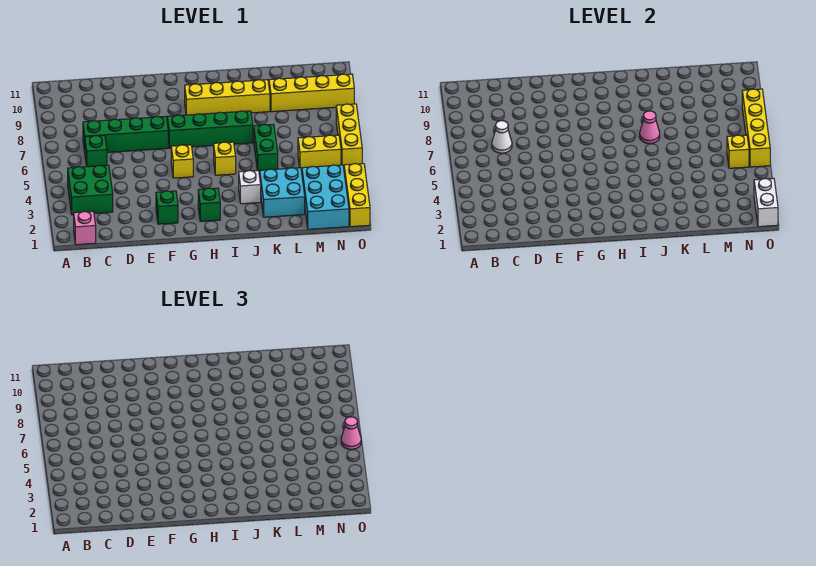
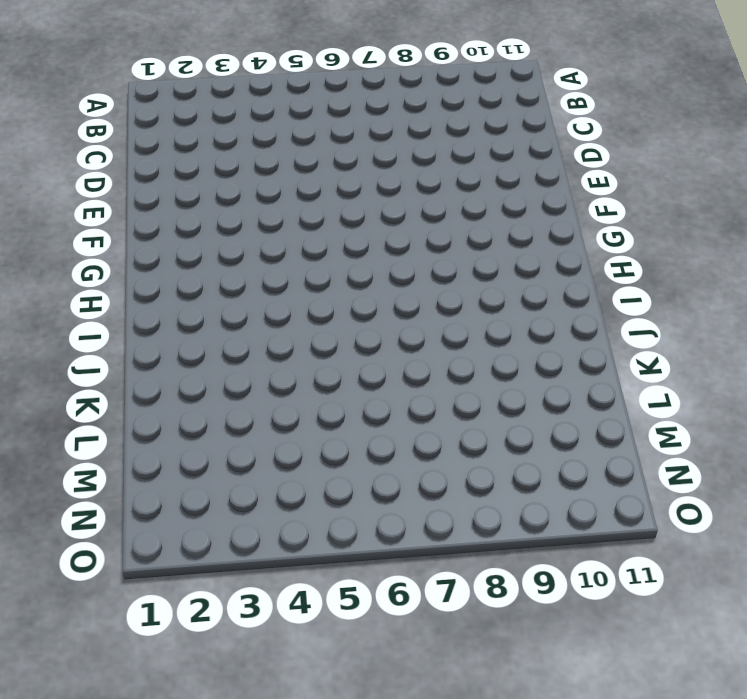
none -> pink 1x1 brick [74,211,96,245]
none -> green 2x2 brick [68,165,113,215]
none -> green 1x1 brick [85,135,107,167]

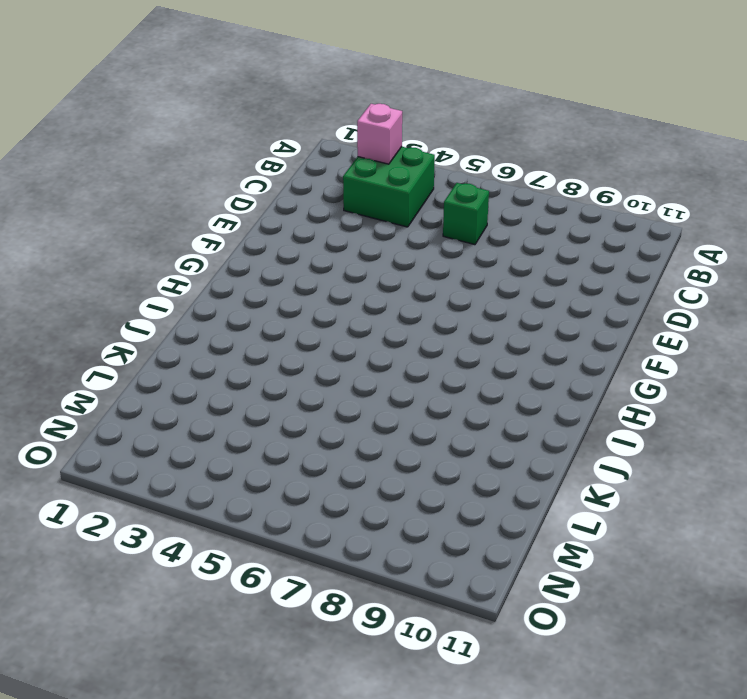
pink 1x1 brick [357,104,402,164] -> pink 1x1 brick moved to [74,211,96,245]
none -> green 1x4 brick [83,116,168,152]
none -> green 1x1 brick [156,191,178,224]
none -> yellow 1x1 brick [171,145,193,178]

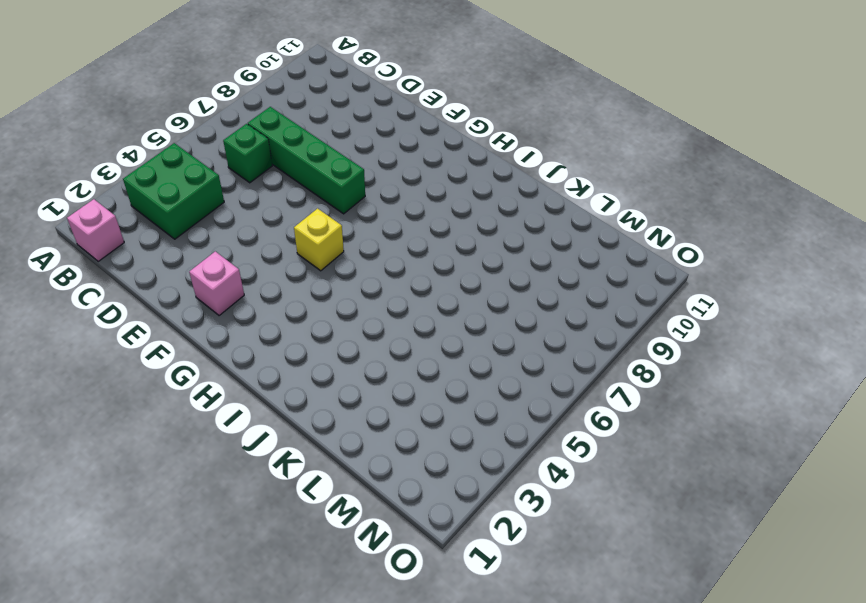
pink 1x1 brick [189,251,244,316] -> green 1x1 brick [156,191,178,224]
none -> green 1x4 brick [167,111,253,148]
none -> green 1x1 brick [198,188,220,221]
none -> yellow 1x4 brick [185,80,270,115]

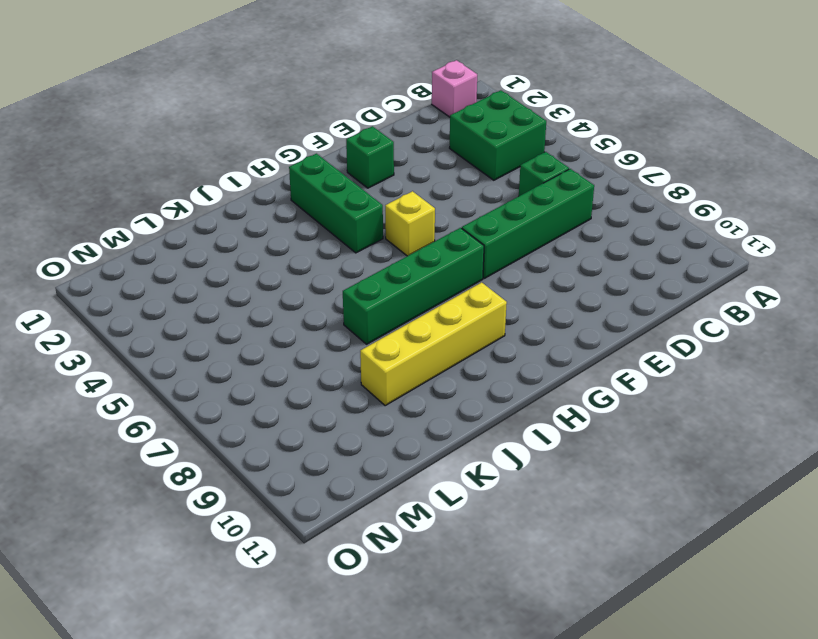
green 1x3 brick [289,154,383,253] -> green 1x1 brick [198,188,220,221]
none -> yellow 1x1 brick [214,142,236,175]
none -> white 1x1 brick [239,170,261,204]
none -> cyan 2x2 brick [260,168,305,217]

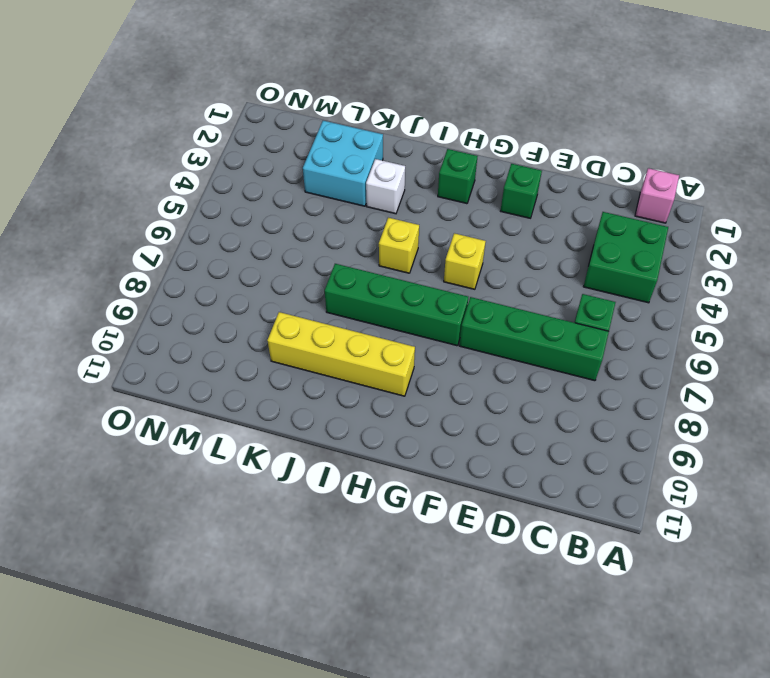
none -> green 1x2 brick [254,124,278,173]
none -> yellow 1x4 brick [269,74,354,112]
none -> cyan 2x3 brick [302,165,349,229]

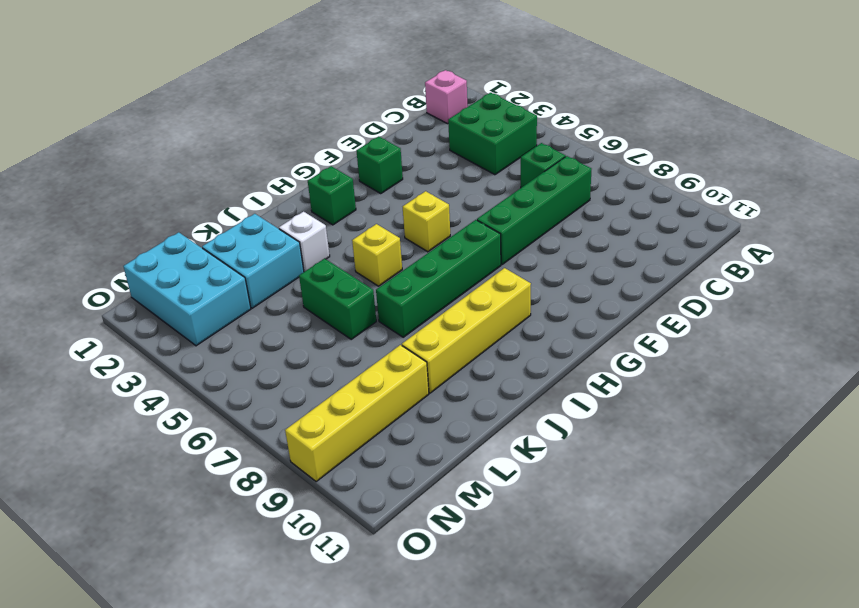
none -> yellow 1x2 brick [298,135,341,170]
none -> yellow 1x3 brick [344,164,370,227]
none -> yellow 1x3 brick [336,104,362,167]

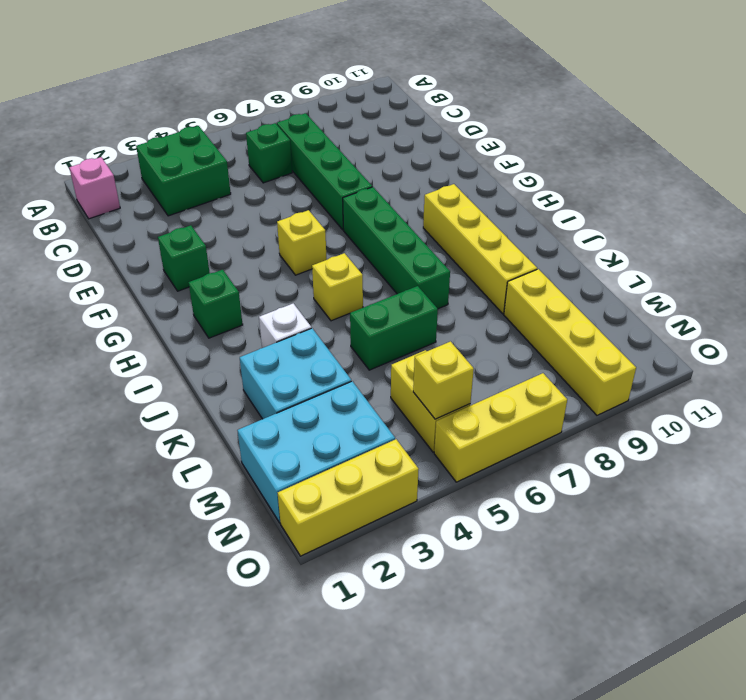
none -> white 1x1 cone [492,121,512,153]
none -> pink 1x1 cone [640,111,660,144]
none -> white 1x2 brick [754,178,778,227]

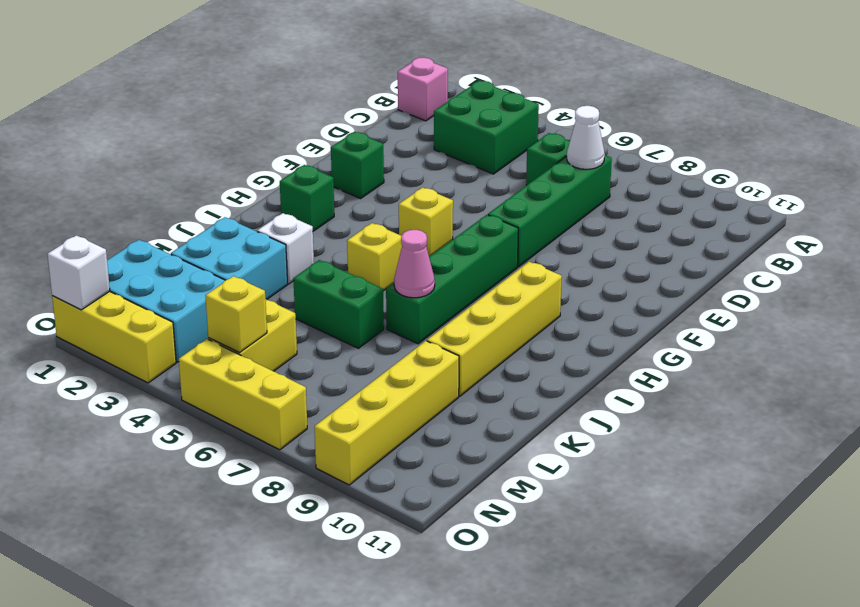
white 1x1 brick [48,235,110,310] -> white 1x2 brick [754,178,778,227]
none -> yellow 1x4 brick [742,89,770,167]
none -> pink 1x1 cone [341,417,361,449]

